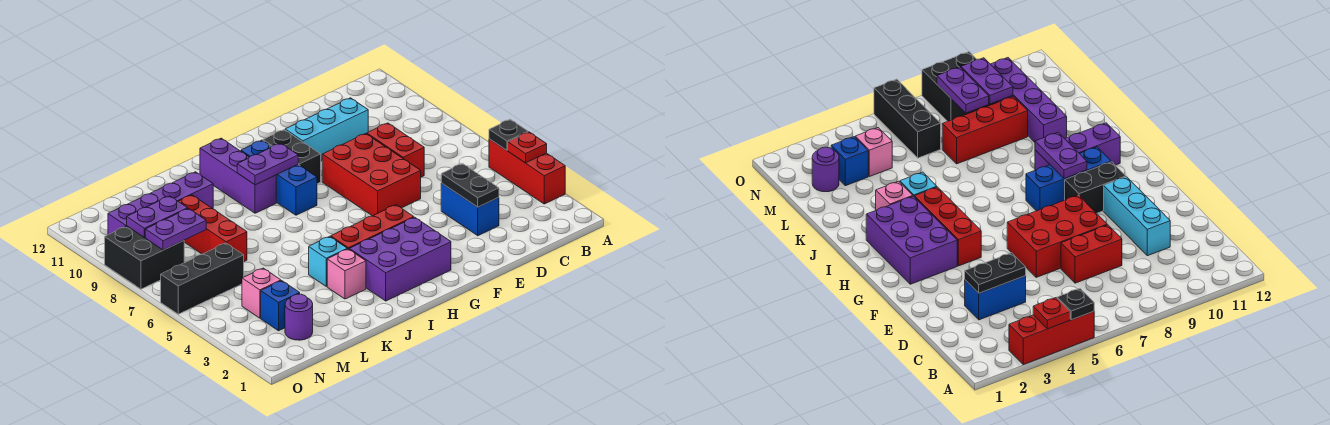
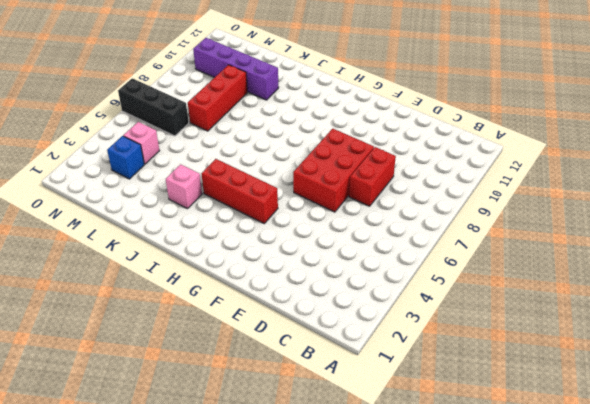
none -> red 1x3 brick [489,139,565,204]
none -> blue 1x2 brick [441,183,499,236]
none -> cyan 1x3 brick [285,98,368,160]

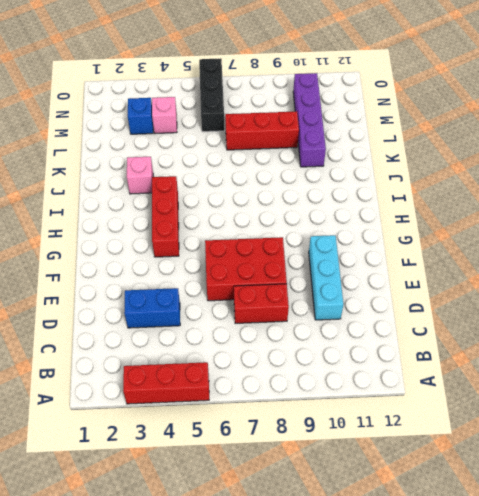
none -> purple 2x3 brick [349,217,451,301]
none -> black 1x2 brick [263,130,321,184]
none -> blue 1x3 brick [241,140,317,215]

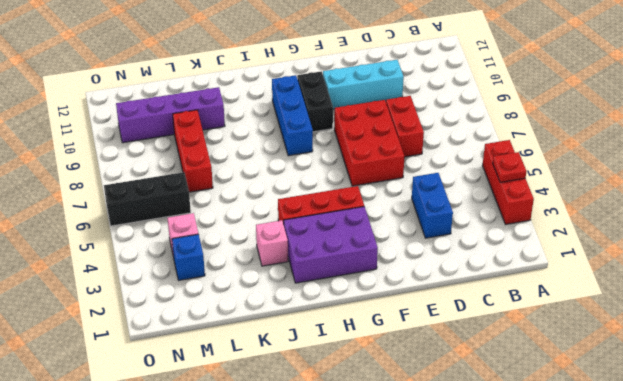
none -> purple 1x3 brick [200,138,276,213]
none -> cyan 1x1 brick [309,236,347,286]
none -> purple 1x1 round brick [285,294,313,340]

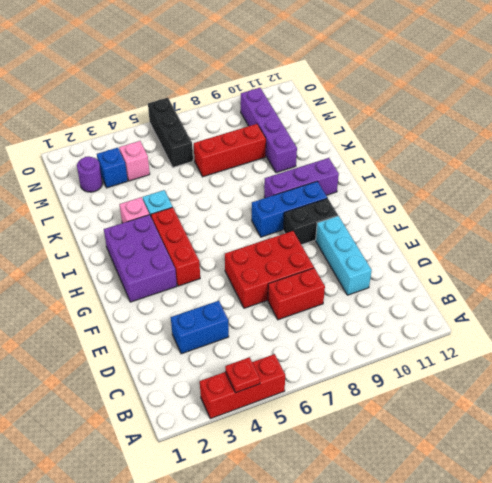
none -> black 2x2 brick [105,226,184,289]
none -> black 1x1 plate [489,119,528,150]
none -> black 1x2 plate [441,164,499,207]

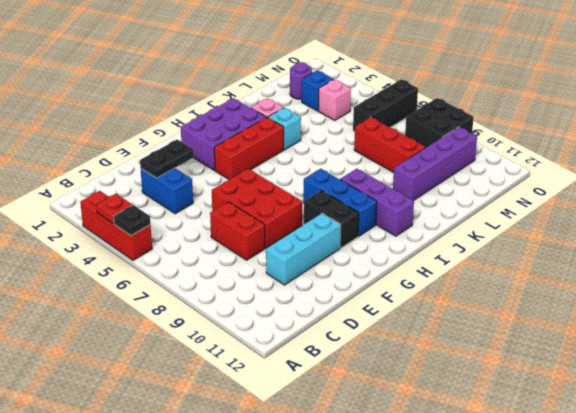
black 1x2 plate [140,139,194,178] -> black 1x2 plate turned to [441,164,499,207]
none -> purple 1x2 plate [237,143,298,185]
none -> purple 1x2 plate [145,209,206,250]
none -> purple 1x2 plate [127,196,188,237]

